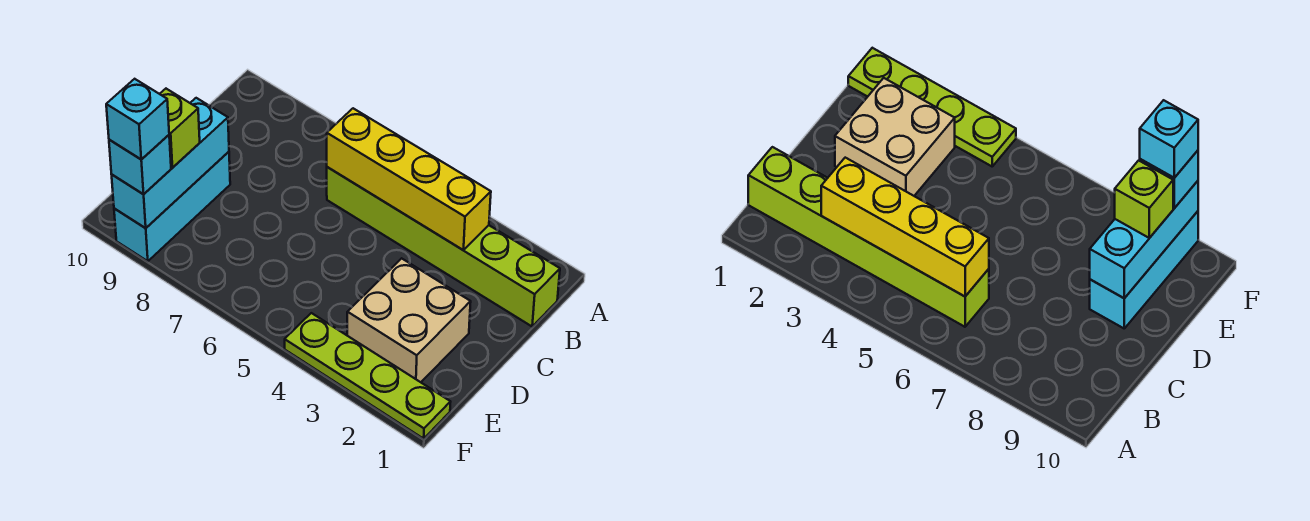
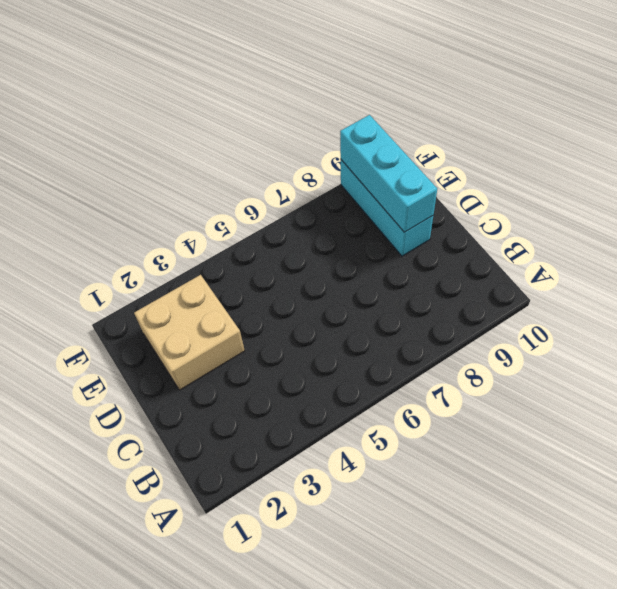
none -> lime 1x6 brick [327,167,560,326]
none -> lime 1x4 plate [285,313,450,439]

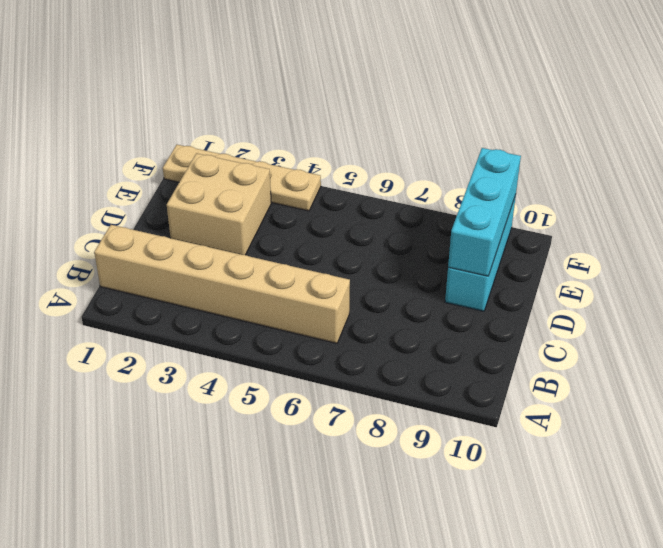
tan 1x6 brick [94,225,350,343] -> lime 1x6 brick [327,167,560,326]
tan 1x4 plate [163,145,321,211] -> lime 1x4 plate [285,313,450,439]
none -> yellow 1x4 brick [327,108,491,250]
none -> lime 1x1 brick [160,89,200,168]

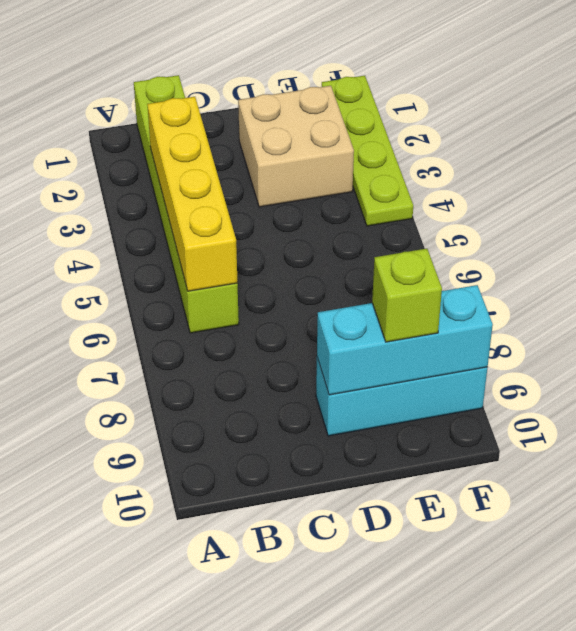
none -> cyan 1x1 brick [109,135,171,194]
none -> cyan 1x1 brick [106,79,169,160]

